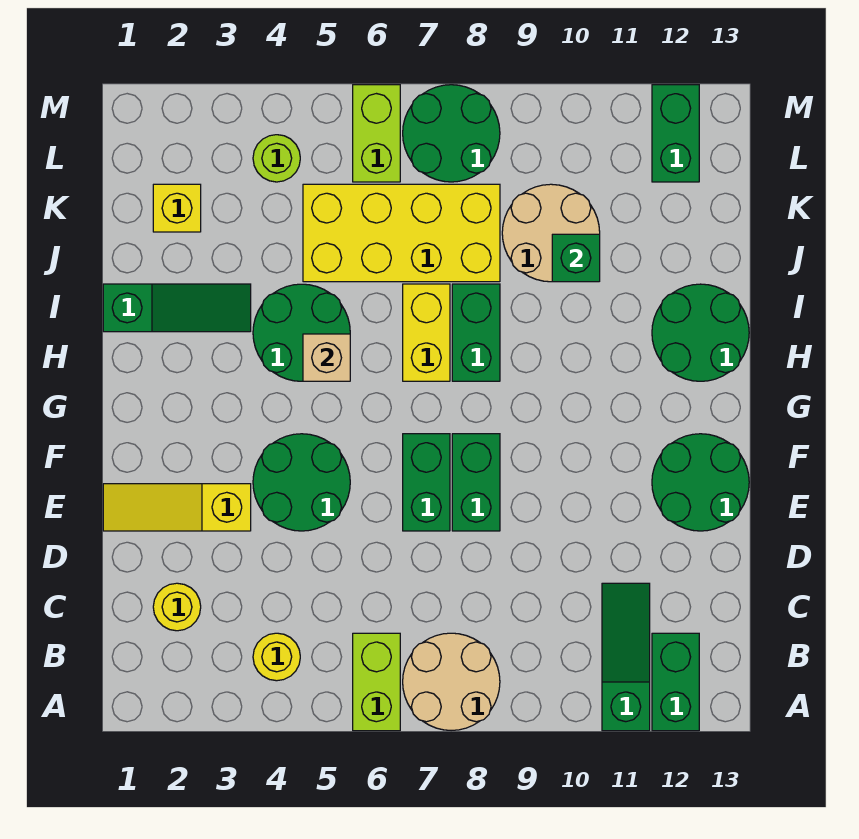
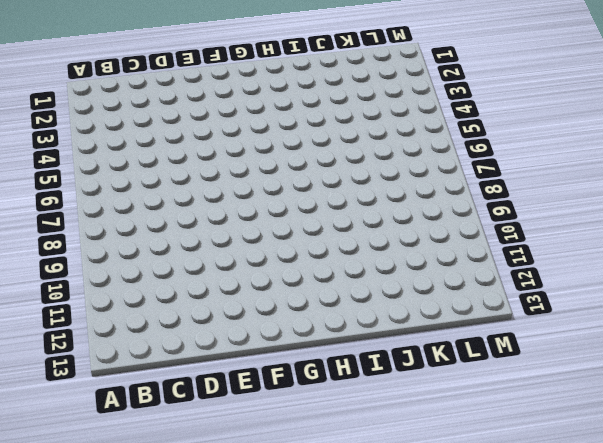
none -> lime 1x2 brick [353,633,400,731]
none -> tan 2x2 round brick [403,633,500,731]
none -> green 1x3 slope [602,583,650,731]

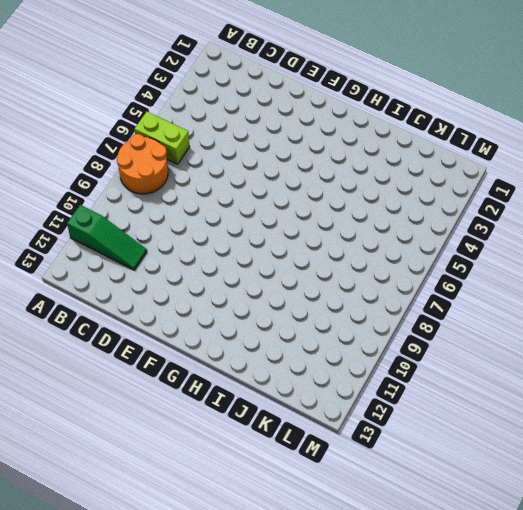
orange 2x2 round brick [117,134,168,194] -> tan 2x2 round brick [403,633,500,731]
none -> green 1x2 brick [652,633,699,731]
none -> yellow 1x1 round brick [253,633,300,681]
none -> yellow 1x1 round brick [153,583,201,631]

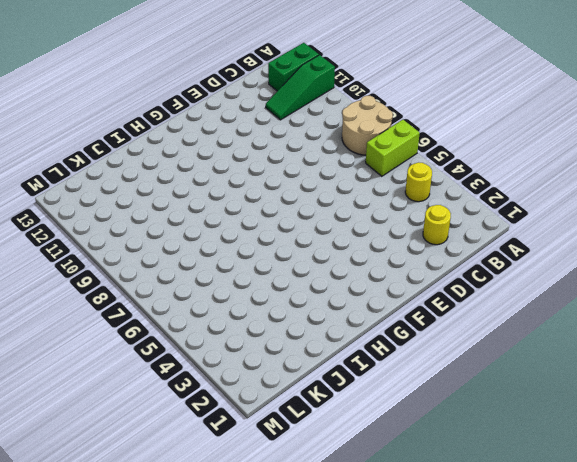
none -> yellow 1x3 slope [103,484,251,531]
none -> green 2x2 round brick [253,434,350,531]
none -> green 1x2 brick [403,434,450,531]

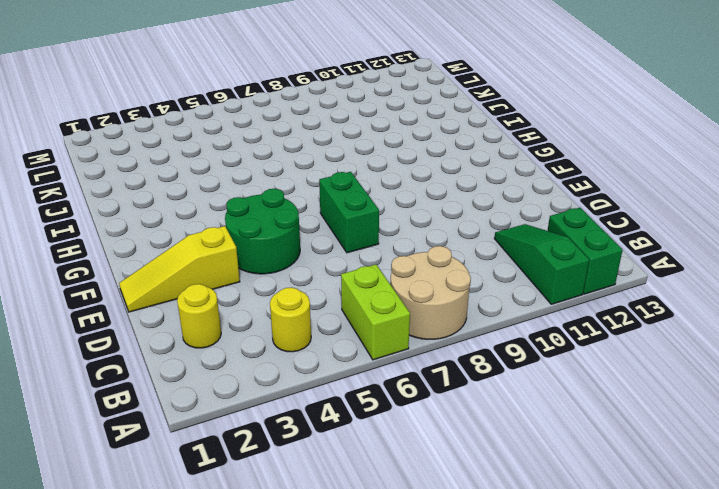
none -> green 1x2 brick [452,434,500,531]
none -> green 2x2 round brick [652,434,749,531]
none -> green 2x2 round brick [253,284,350,381]

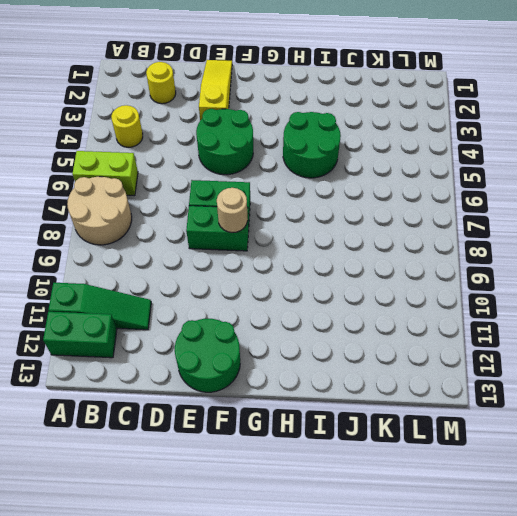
tan 1x1 round brick [217,188,248,233] -> none
none -> yellow 1x2 brick [403,284,450,381]
none -> green 1x2 brick [452,284,500,381]
none -> green 2x2 round brick [652,284,749,381]

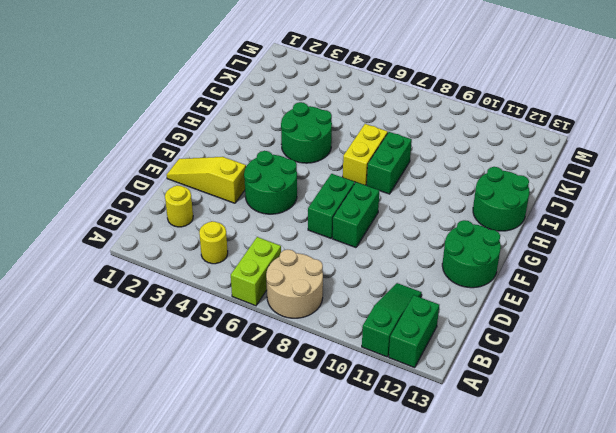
none -> green 1x3 slope [103,284,251,332]
none -> yellow 2x4 brick [303,184,500,282]
none -> tan 2x2 round brick [502,184,600,282]

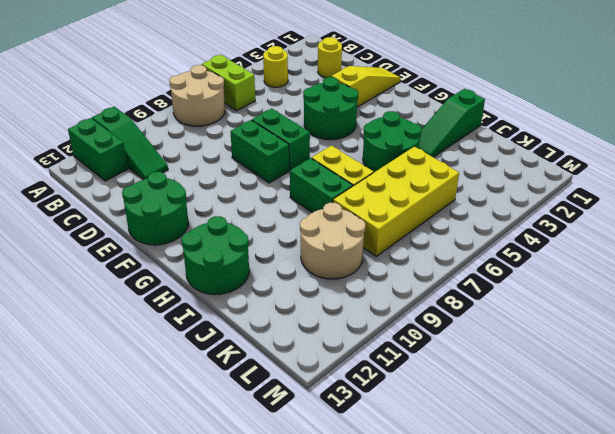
none -> yellow 1x1 brick [153,184,201,232]
none -> lime 1x1 round brick [253,135,300,182]
none -> lime 1x2 brick [353,85,400,182]

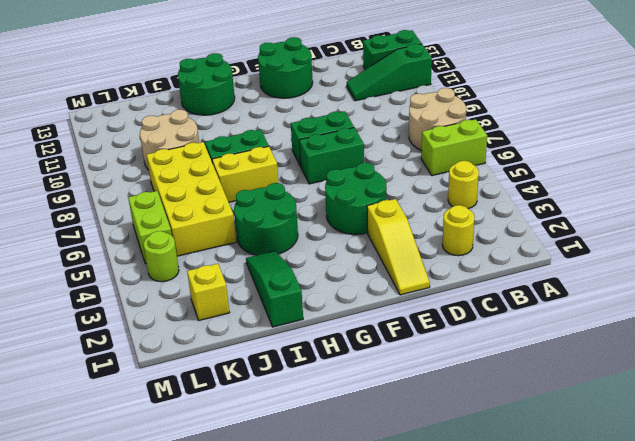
lime 1x2 brick [128,191,172,264] -> lime 1x2 brick turned to [353,85,400,182]
none -> green 2x2 round brick [403,85,500,182]
none -> green 1x2 brick [652,85,699,182]
none -> tan 1x1 brick [303,334,350,381]

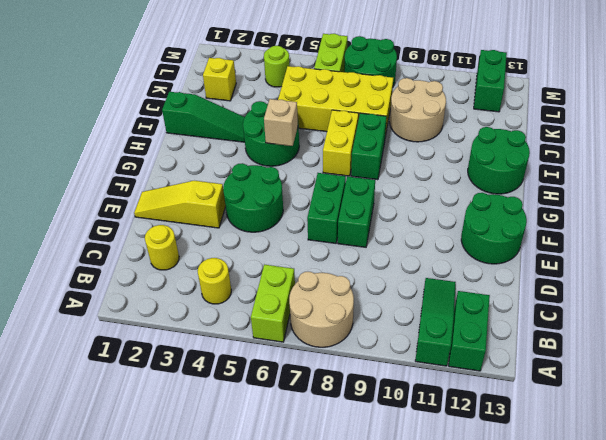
none -> green 1x1 brick [552,234,600,282]

